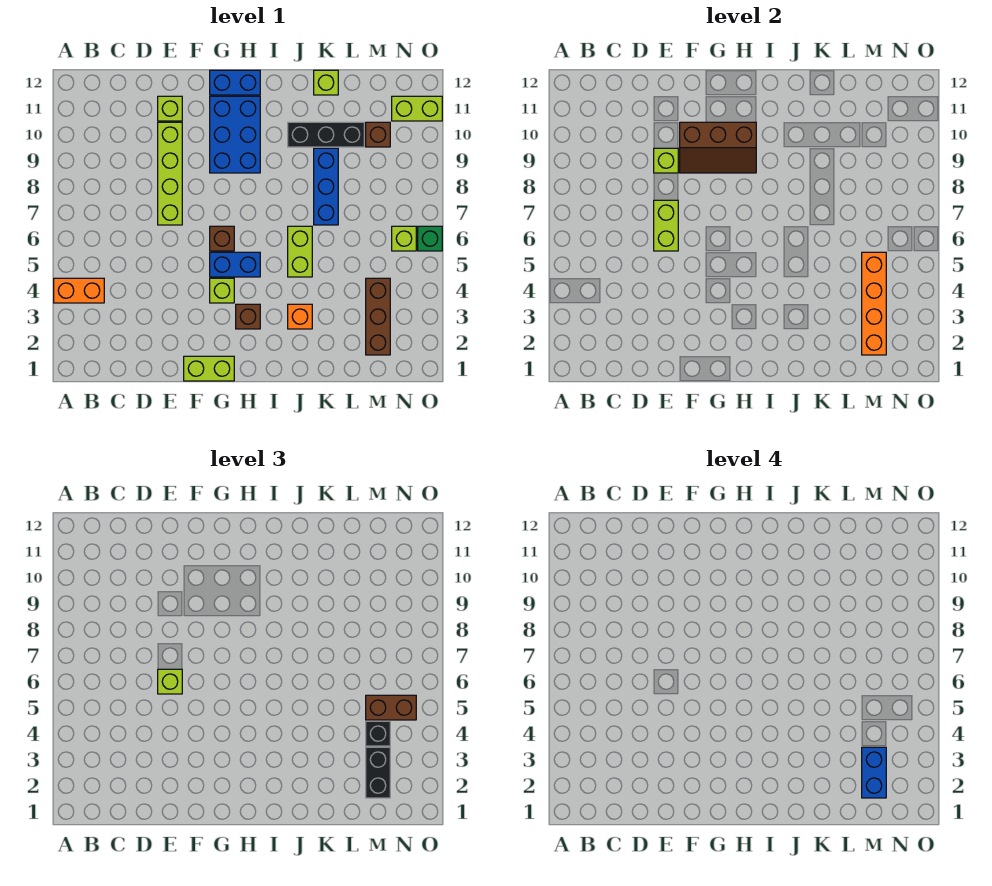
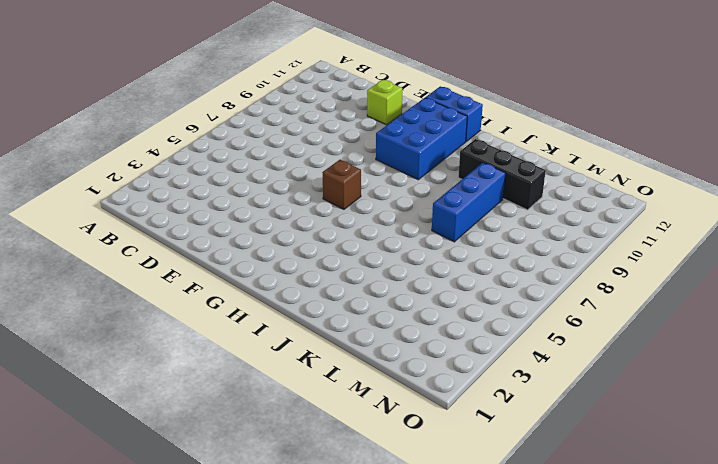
none -> orange 1x2 brick [54,278,104,303]
none -> lime 1x4 brick [158,122,182,225]
none -> lime 1x2 brick [184,356,234,381]

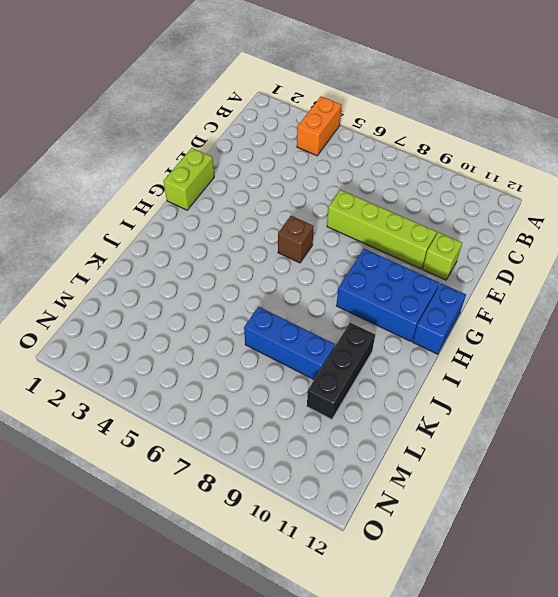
none -> lime 1x1 brick [210,278,234,303]
none -> blue 1x2 brick [210,252,260,277]
none -> brown 1x1 brick [236,304,260,329]

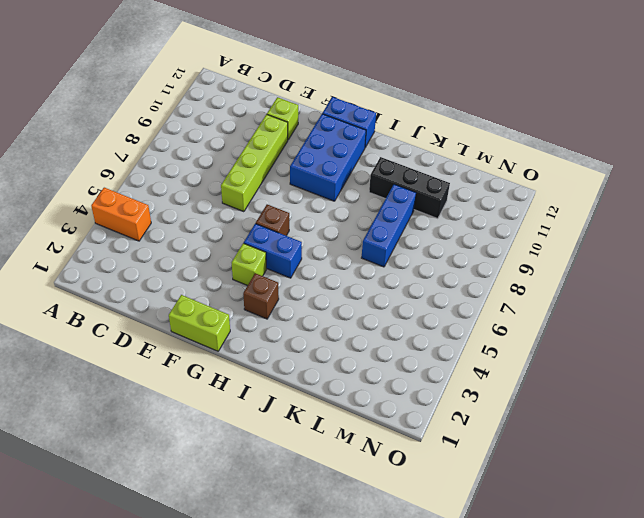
none -> orange 1x1 brick [288,304,312,329]
none -> lime 1x2 brick [288,226,312,277]
none -> lime 1x1 brick [314,70,338,95]

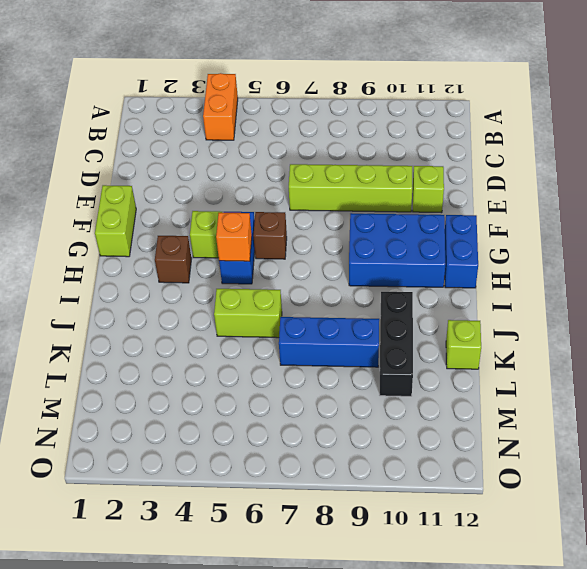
orange 1x1 brick [216,213,252,261] -> orange 1x1 brick moved to [288,304,312,329]
none -> brown 1x3 brick [366,278,390,355]
none -> brown 1x1 brick [366,122,390,147]
none -> lime 1x1 brick [392,226,416,251]

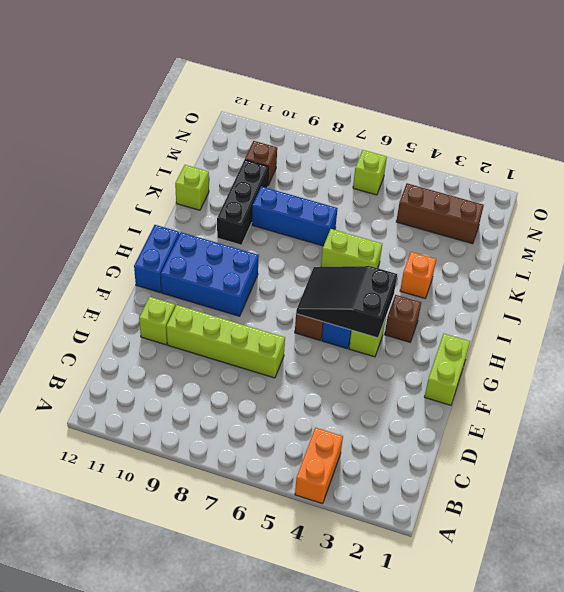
black 2x3 slope [296,266,397,338] -> none
none -> lime 1x2 brick [392,96,442,121]
none -> green 1x1 brick [418,226,442,251]
none -> lime 1x2 brick [654,200,678,251]

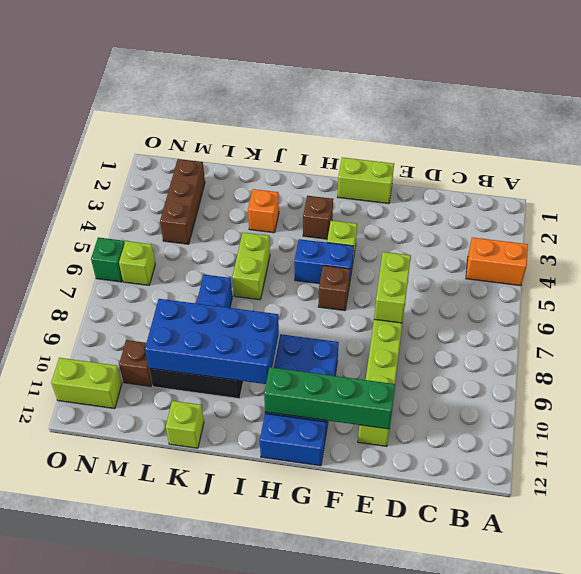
green 1x4 brick [264,367,395,429] -> none
blue 2x4 brick [145,299,279,384] -> none
none -> lime 1x1 brick [654,148,678,173]
none -> brown 2x3 slope [680,122,756,173]
none -> orange 1x4 brick [862,252,886,355]

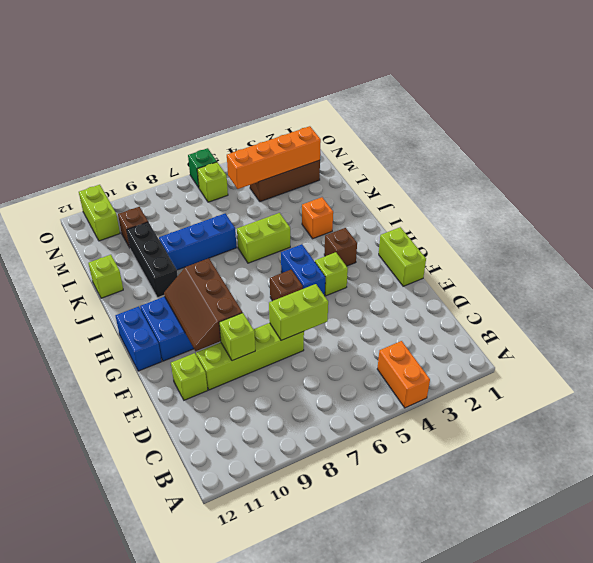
brown 2x3 slope [164,258,242,351] -> brown 2x3 slope turned to [680,122,756,173]
none -> lime 1x1 brick [158,669,182,694]
none -> black 1x2 brick [366,747,390,798]
none -> black 1x1 brick [366,721,390,746]

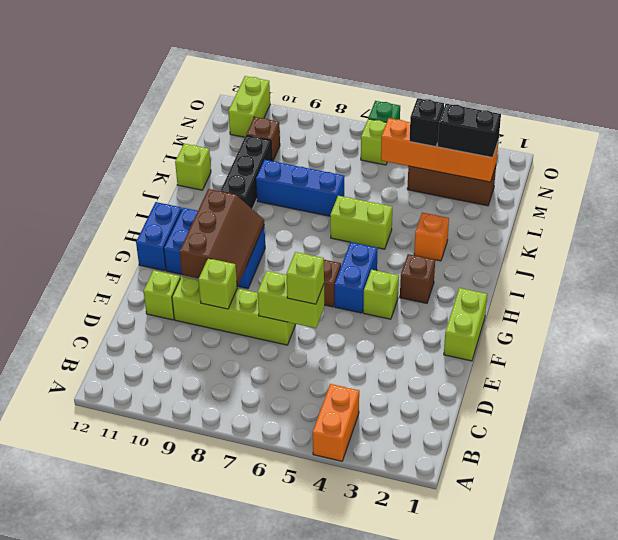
none -> brown 1x2 brick [366,695,416,720]
none -> blue 1x2 brick [862,747,886,798]

